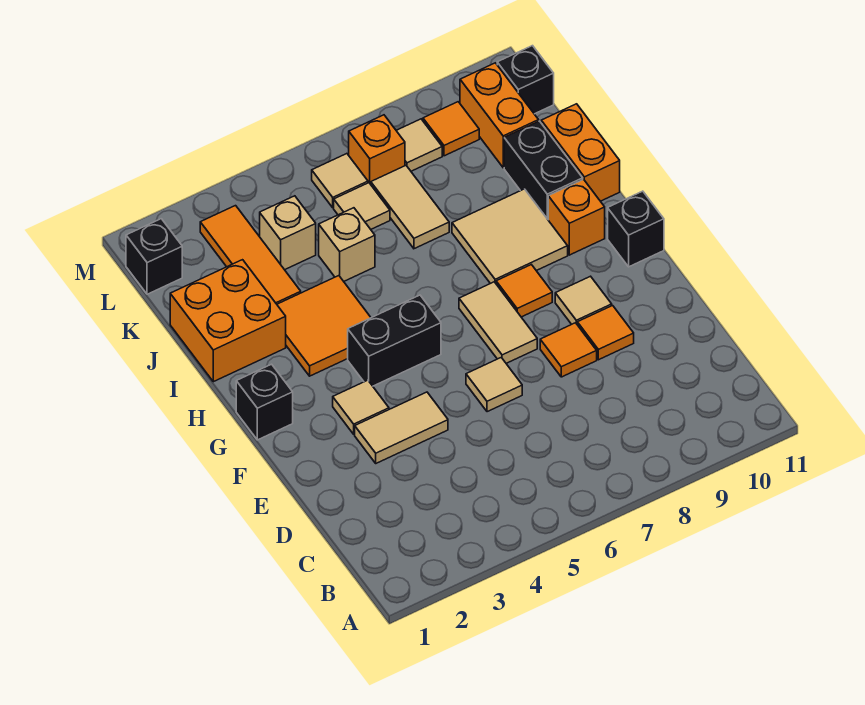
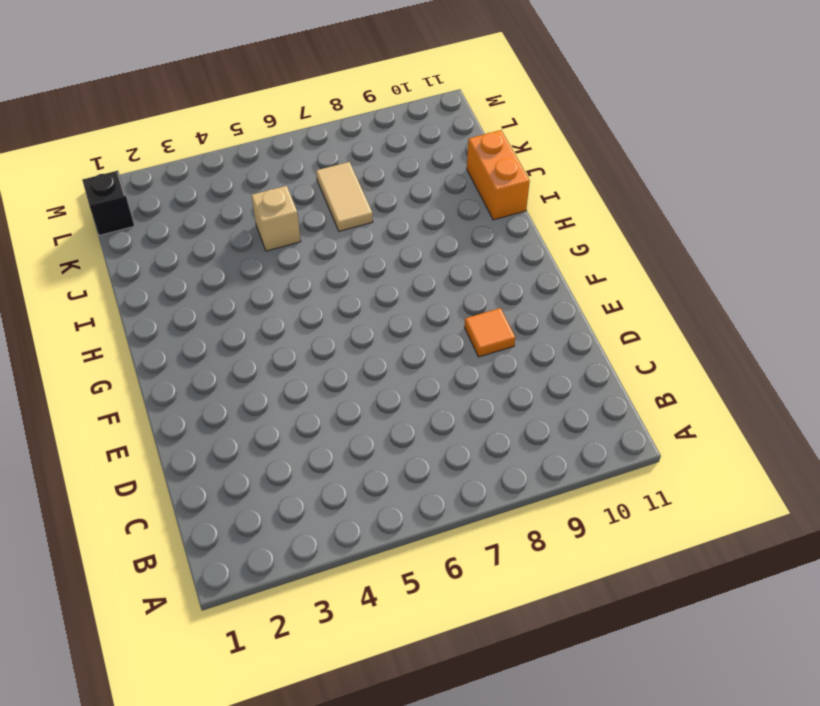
none -> tan 1x2 tile [355,392,448,463]
none -> tan 1x1 tile [466,358,522,412]
none -> orange 1x1 tile [540,323,597,377]

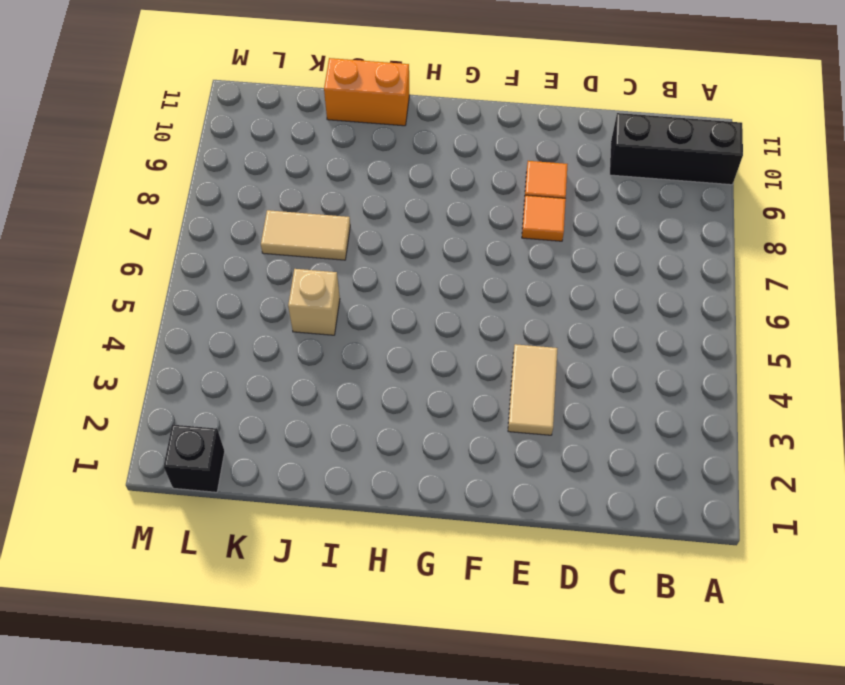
black 1x3 brick [610,113,743,185] -> none
none -> tan 1x1 tile [466,358,522,412]
none -> tan 1x1 tile [333,380,389,434]
none -> tan 1x2 tile [459,282,537,363]

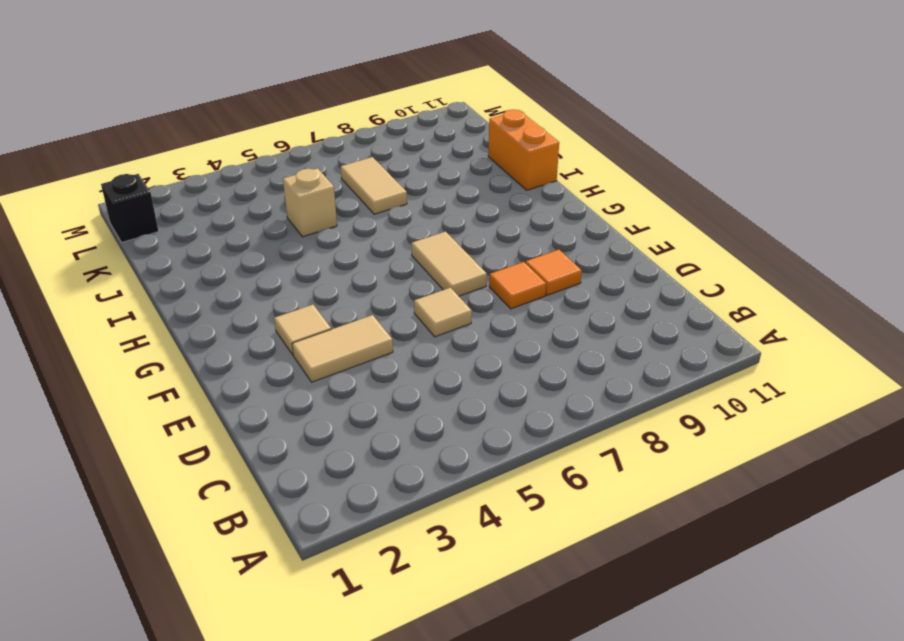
none -> tan 1x1 tile [555,276,612,324]
none -> black 1x1 brick [236,364,293,440]
none -> black 1x2 brick [348,295,441,386]

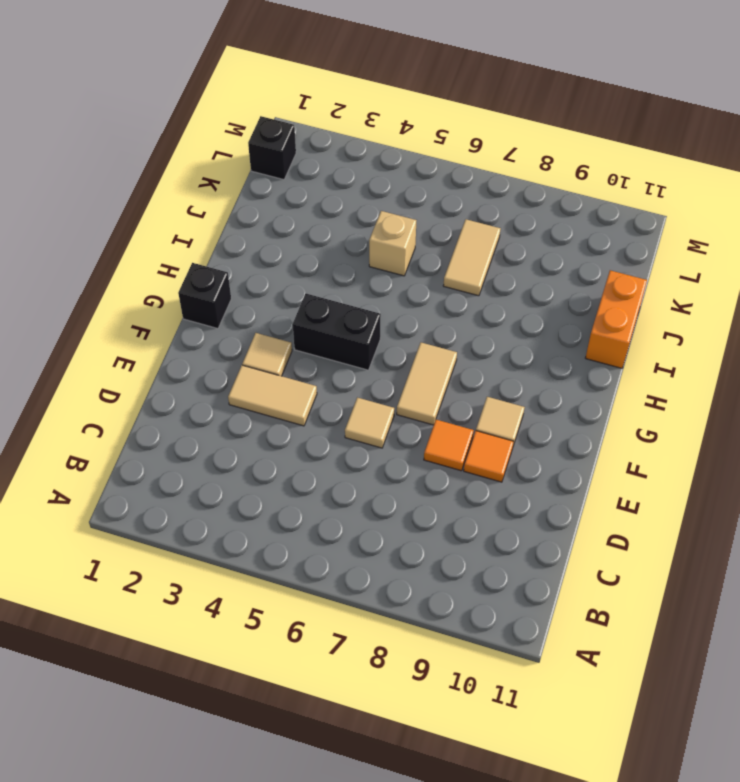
none -> orange 1x1 tile [496,265,552,317]
none -> black 1x1 brick [608,191,664,267]
none -> orange 2x2 tile [277,276,371,376]

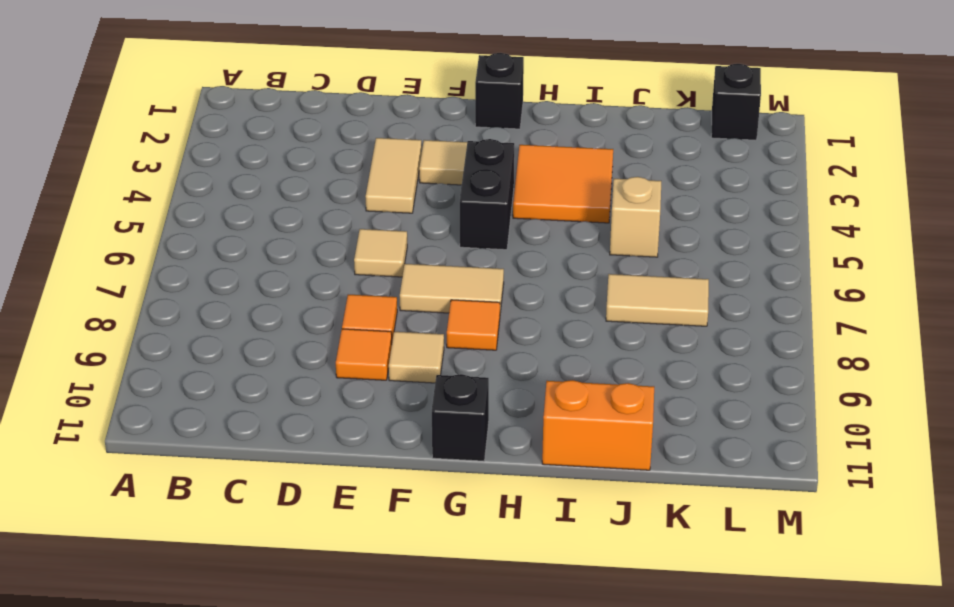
none -> tan 2x2 tile [452,189,568,284]
none -> orange 1x1 brick [548,179,605,255]
none -> orange 2x2 brick [170,260,286,382]

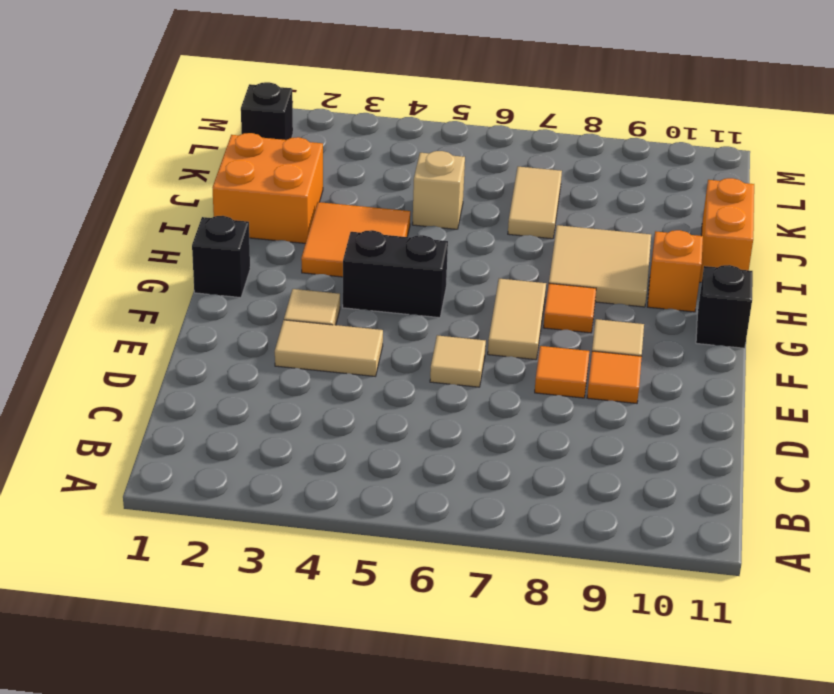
none -> black 1x2 brick [504,121,583,219]
none -> orange 1x3 tile [200,206,301,304]
none -> tan 1x1 brick [260,196,316,270]

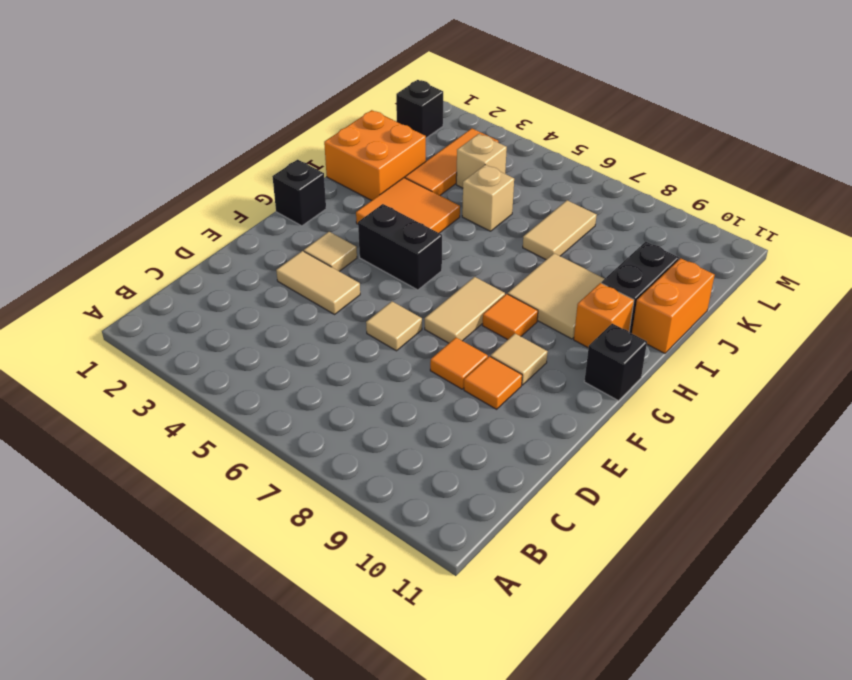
none -> tan 1x1 tile [334,183,390,229]
none -> orange 1x2 brick [460,63,539,168]
none -> tan 1x1 tile [312,154,368,208]

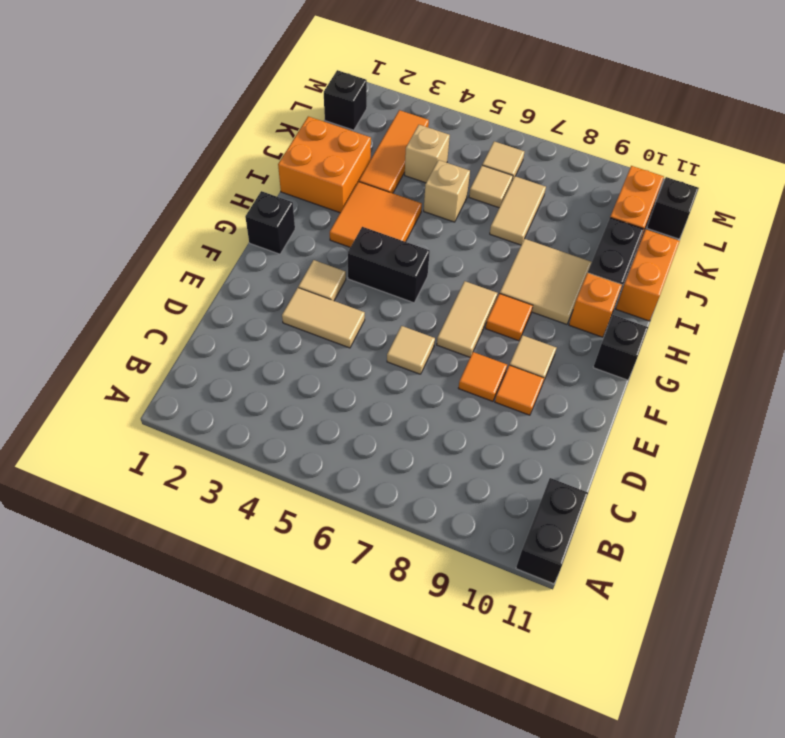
black 1x2 brick [516,478,588,584] -> none
none -> orange 1x1 brick [349,115,405,184]
none -> tan 1x1 tile [396,119,442,171]
none -> orange 1x1 tile [423,102,479,156]

